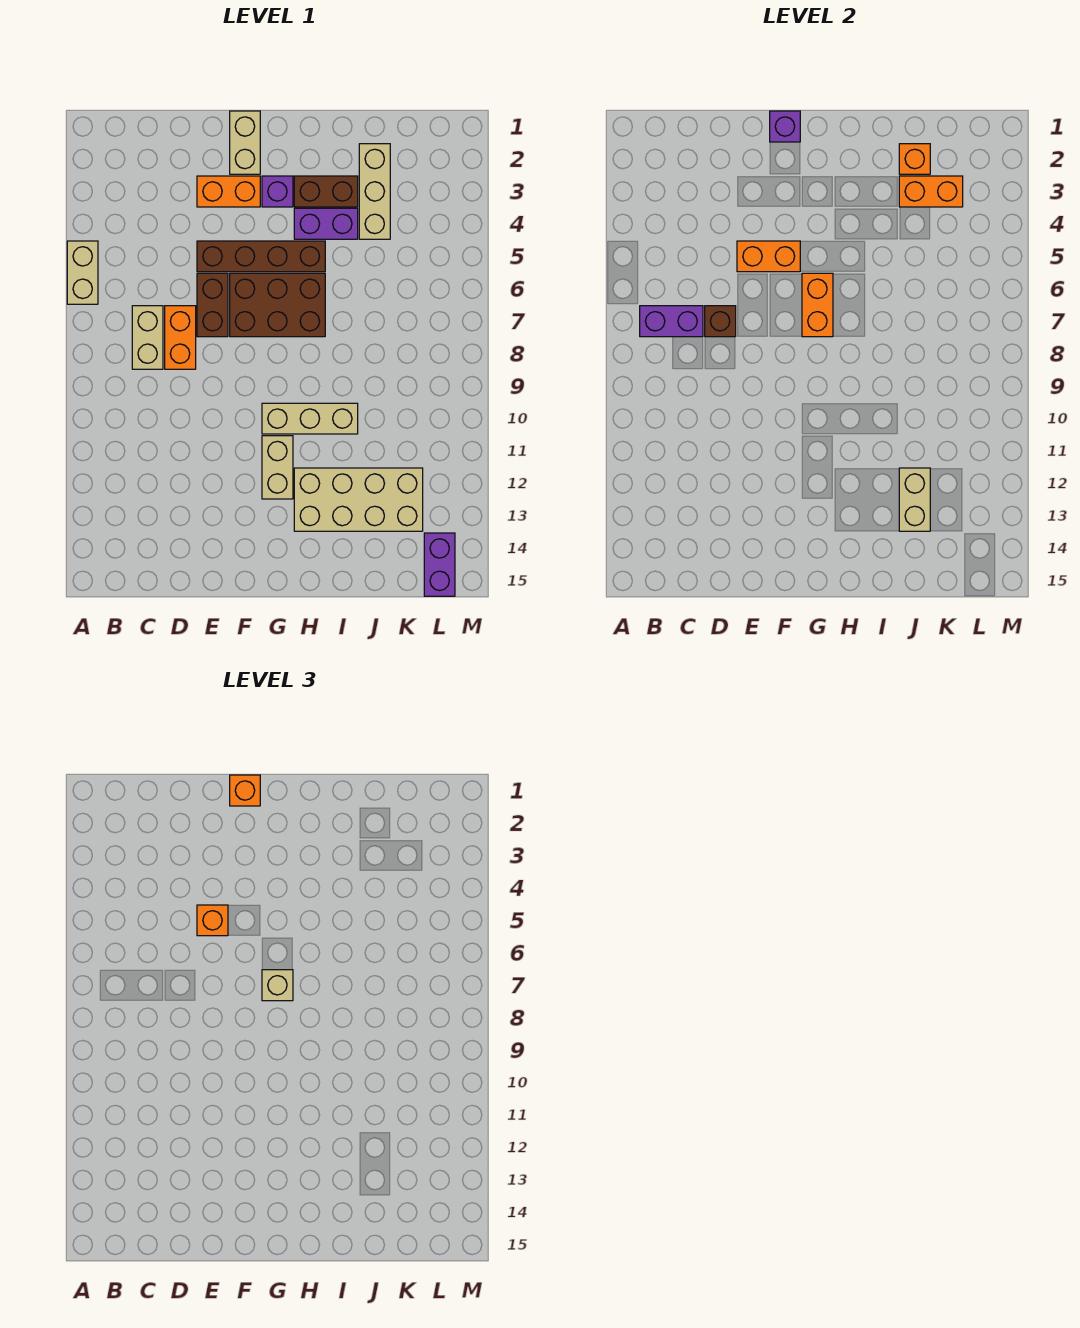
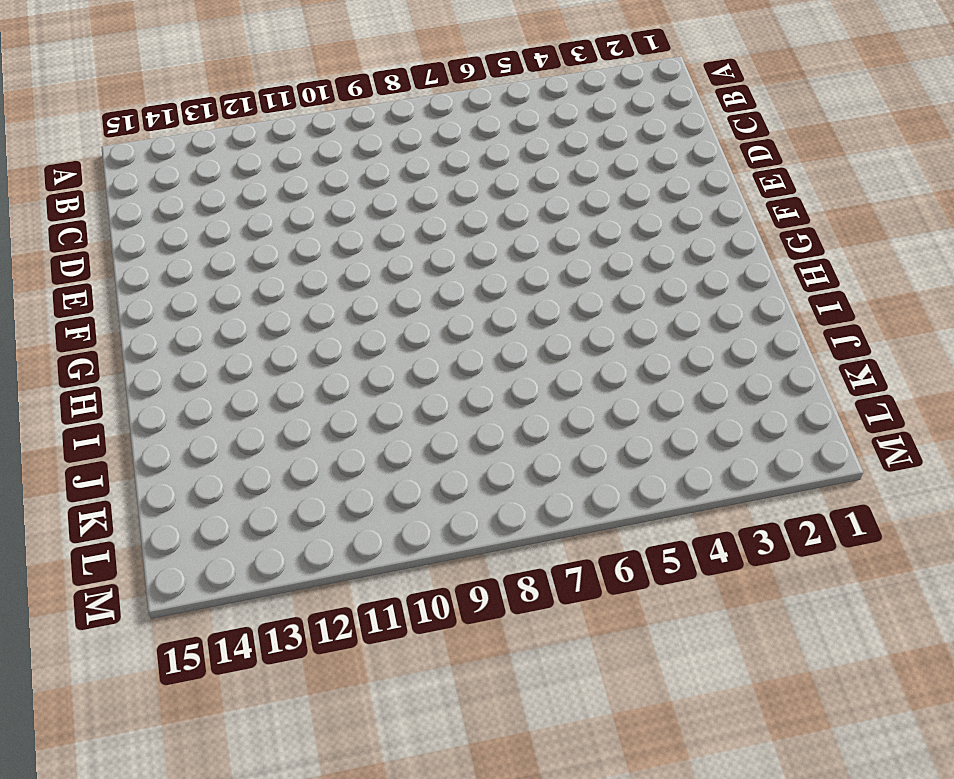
none -> tan 1x2 brick [67,241,98,304]
none -> tan 1x2 brick [132,306,163,369]
none -> orange 1x2 brick [165,306,196,369]

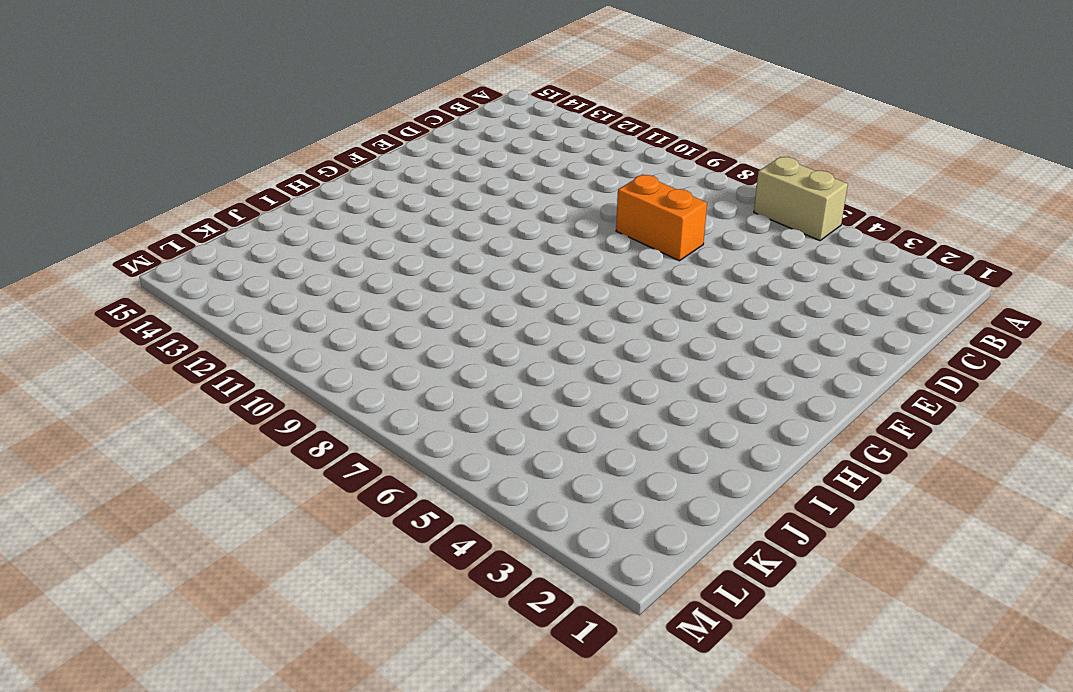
none -> tan 1x2 brick [132,306,163,369]
none -> orange 1x2 brick [197,176,260,207]
none -> brown 1x4 brick [197,241,325,272]

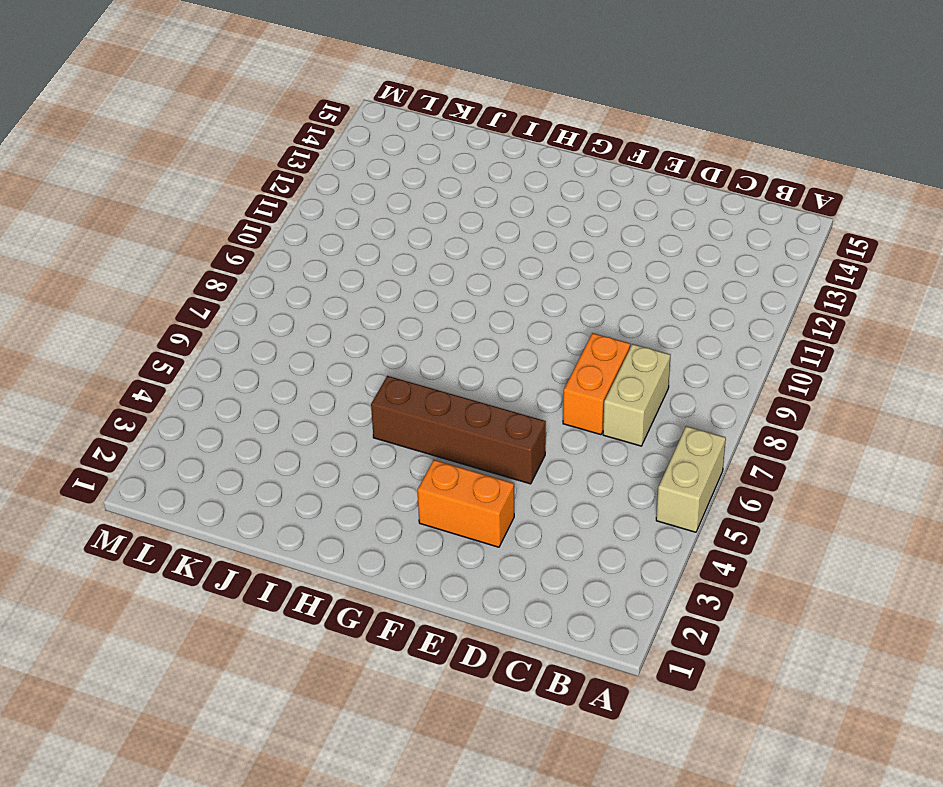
none -> brown 1x2 brick [197,273,228,337]
none -> tan 1x2 brick [230,111,260,174]
none -> brown 2x3 brick [230,273,325,337]

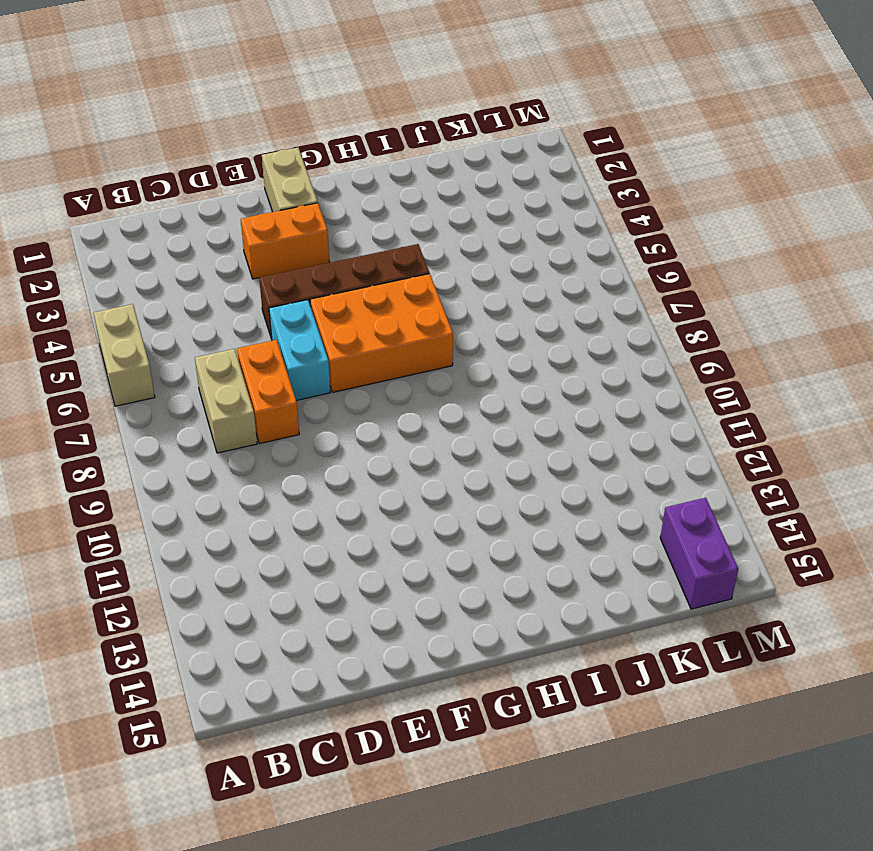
cyan 1x2 brick [269,300,330,400] -> brown 1x2 brick [197,273,228,337]
orange 2x3 brick [310,274,453,392] -> brown 2x3 brick [230,273,325,337]
none -> purple 1x1 brick [262,176,293,207]
none -> tan 1x3 brick [262,403,358,434]
none -> tan 1x2 brick [262,436,293,499]

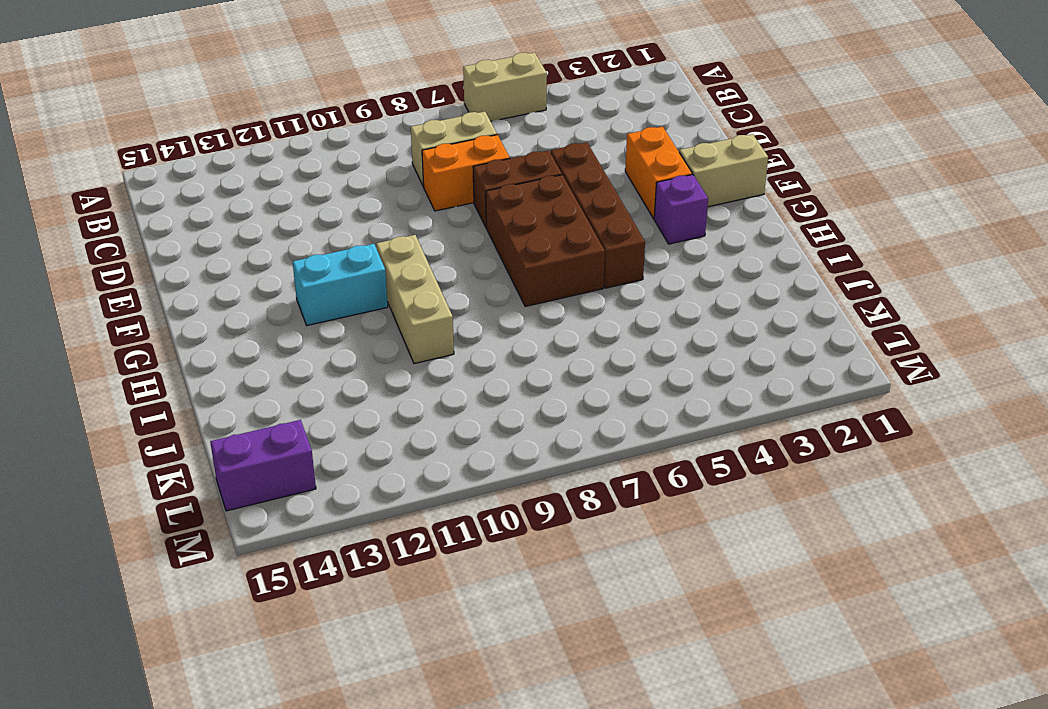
cyan 1x2 brick [293,244,388,326] -> tan 1x2 brick [262,436,293,499]
none -> brown 1x2 brick [294,176,358,207]
none -> purple 1x2 brick [294,208,358,239]
none -> tan 2x4 brick [294,468,423,531]

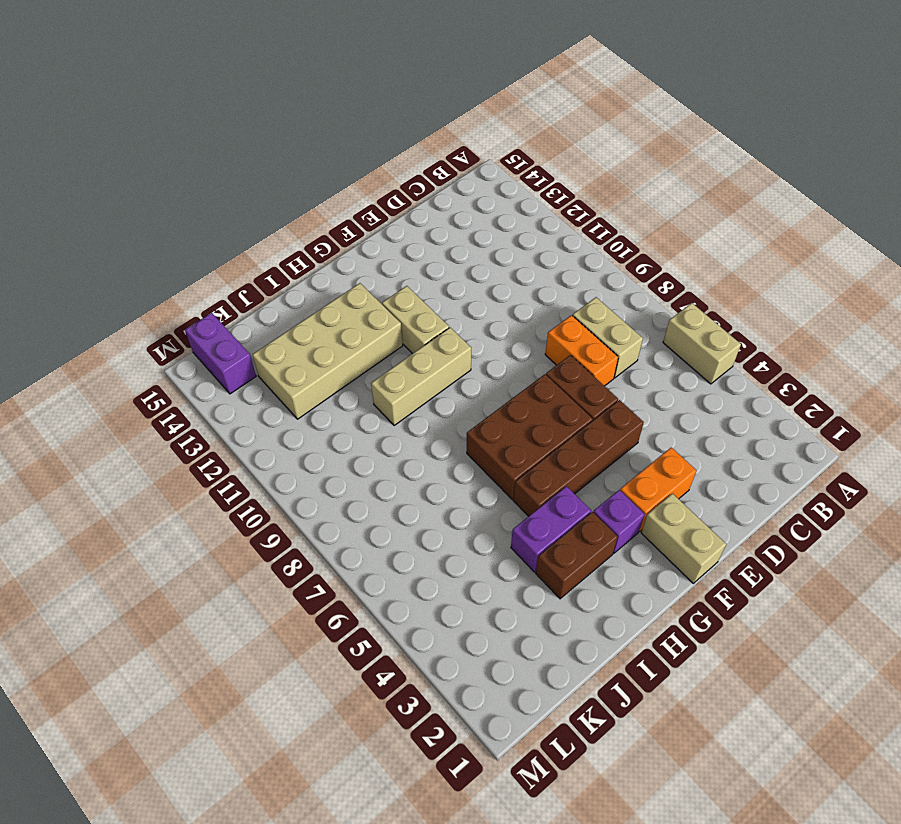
none -> tan 1x3 brick [359,144,390,239]
none -> purple 1x2 brick [640,306,703,337]
none -> brown 1x1 brick [705,306,736,337]

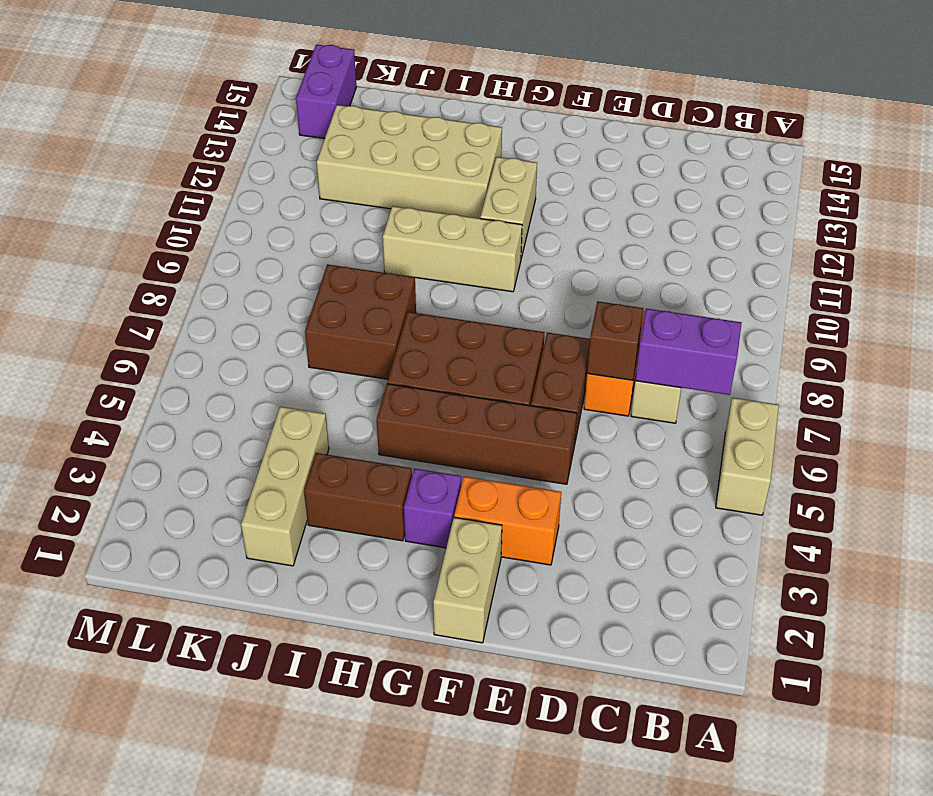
brown 2x2 brick [305,264,416,379] -> none
none -> purple 1x2 brick [294,208,358,239]
none -> orange 1x2 brick [737,241,800,272]
none -> purple 1x1 brick [770,111,800,142]

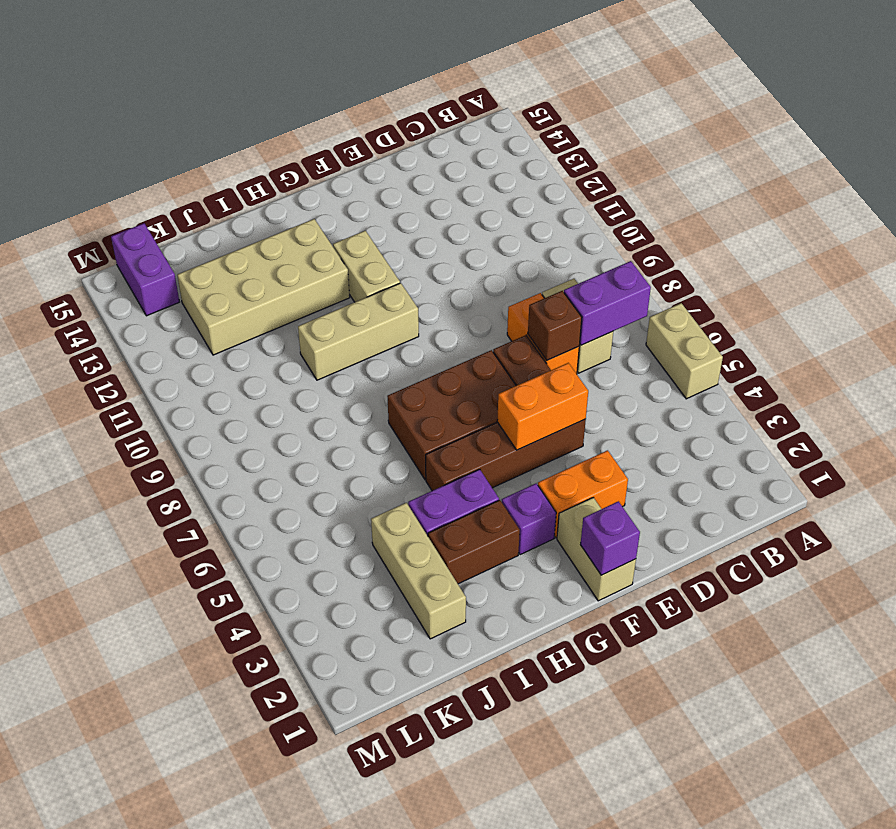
none -> orange 1x2 brick [802,273,833,337]
none -> orange 1x1 brick [899,144,930,174]
none -> orange 1x2 brick [899,176,963,207]

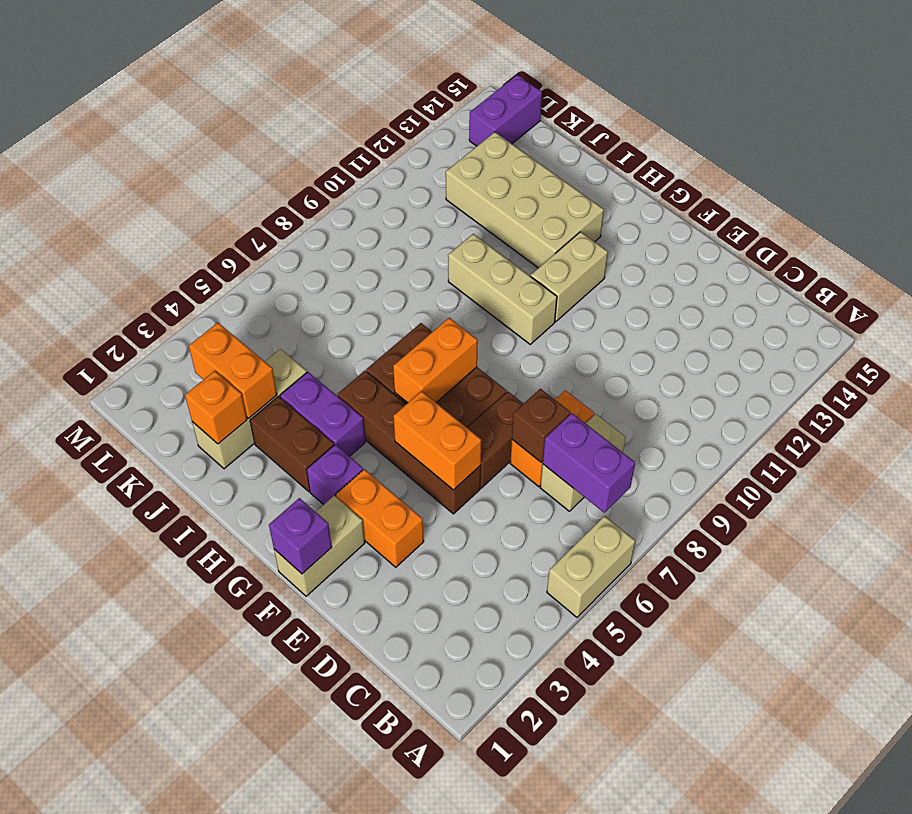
none -> tan 1x2 brick [899,468,930,531]
none -> orange 1x1 brick [197,905,228,936]
none -> orange 1x1 brick [230,775,260,806]

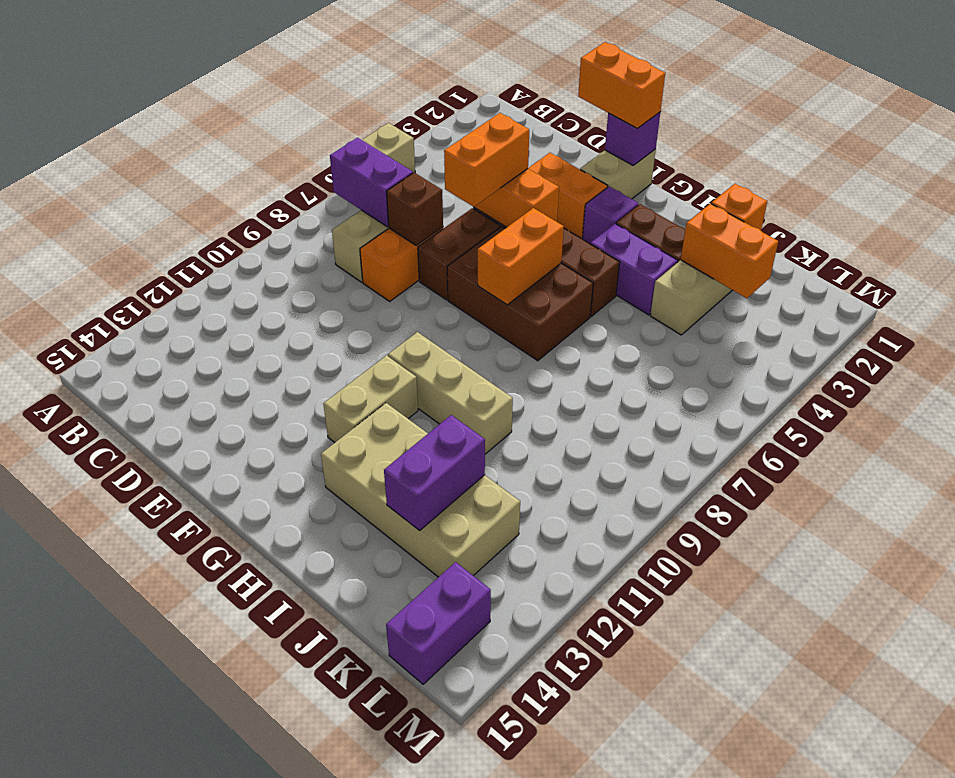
orange 1x2 brick [578,42,665,128] -> orange 1x1 brick [230,775,260,806]
orange 1x2 brick [444,113,529,207] -> orange 1x1 brick [197,905,228,936]
purple 1x2 brick [384,415,485,531] -> tan 1x2 brick [899,468,930,531]
none -> tan 1x1 brick [262,970,293,1001]

